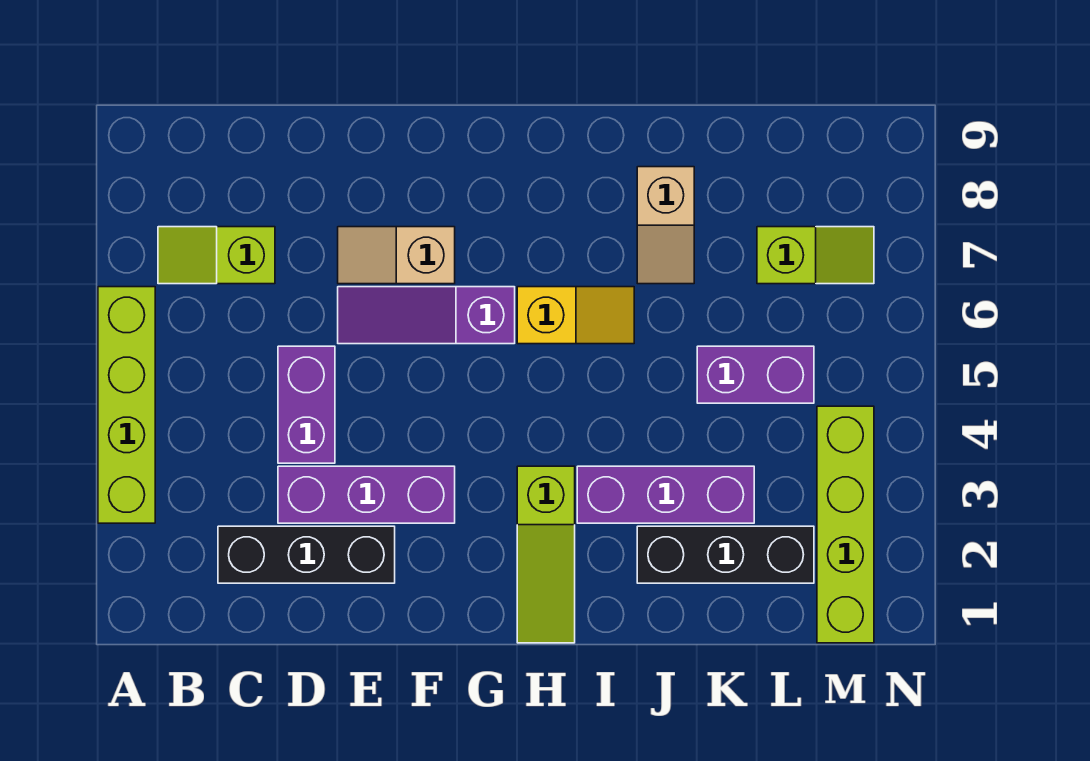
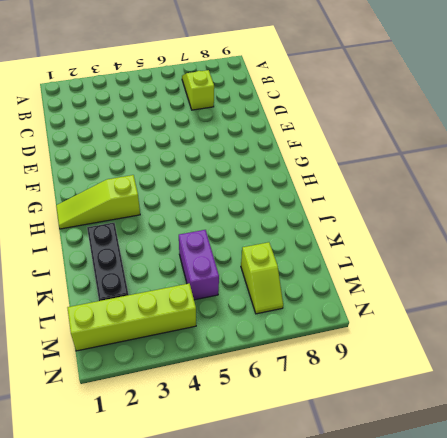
none -> lime 1x4 brick [98,287,155,523]
none -> black 1x3 brick [218,526,395,583]
none -> purple 1x3 brick [278,466,455,523]

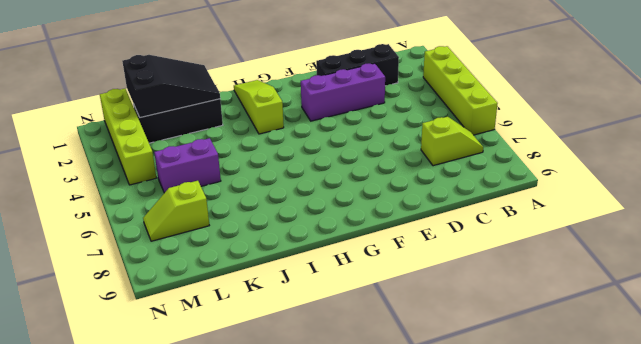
black 2x3 slope [122,55,220,118] -> none
none -> purple 1x2 brick [278,346,335,463]
none -> purple 1x3 slope [338,287,515,344]
none -> tan 1x2 slope [338,227,455,284]

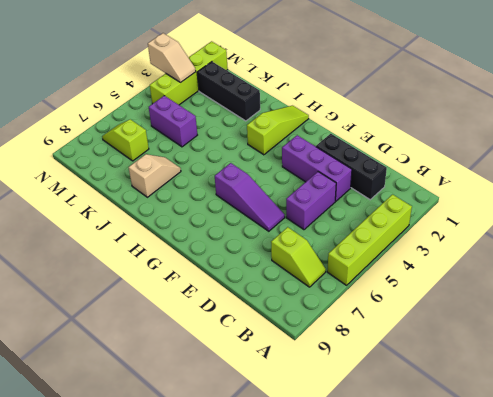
tan 1x2 slope [148,33,196,82] -> tan 1x2 slope moved to [338,227,455,284]
none -> yellow 1x2 slope [517,287,634,344]
none -> purple 1x3 brick [577,466,754,523]

